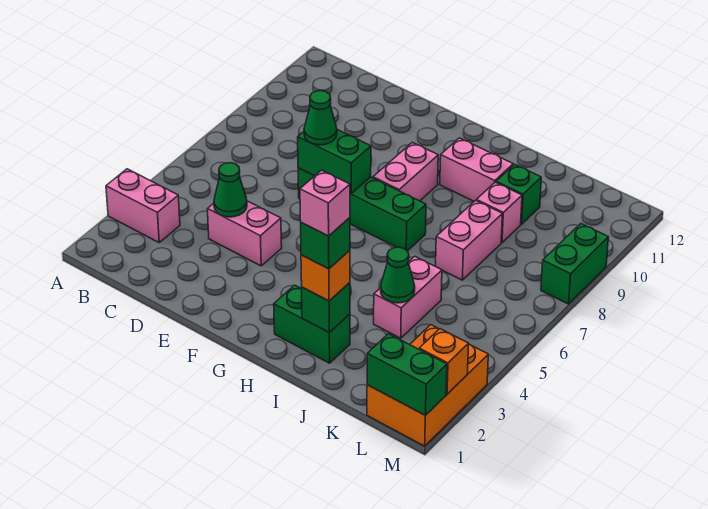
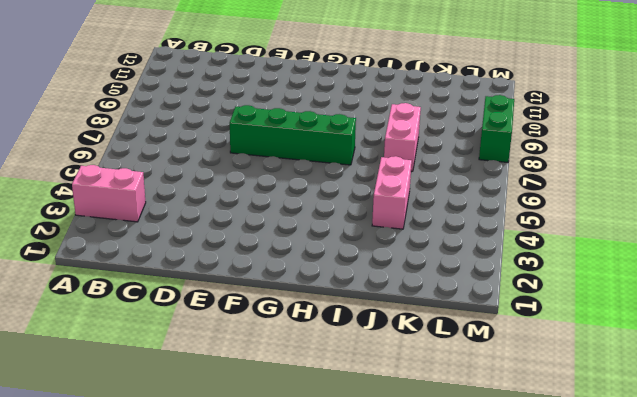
none -> pink 1x2 brick [208,201,282,266]
none -> pink 1x2 brick [373,142,438,201]
none -> green 1x2 brick [274,285,350,363]

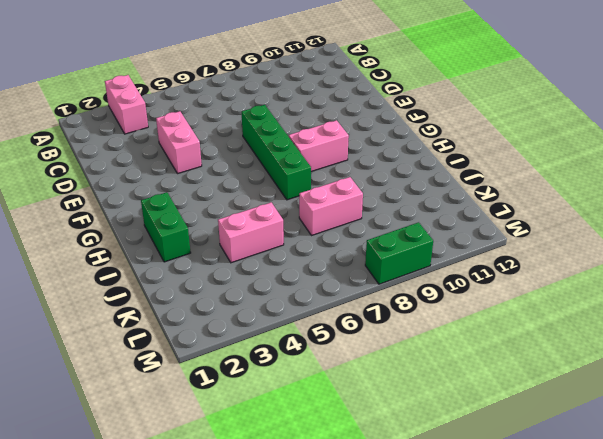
none -> pink 1x2 brick [440,138,513,201]
none -> pink 1x1 brick [476,182,522,243]
none -> green 1x1 brick [496,164,541,224]

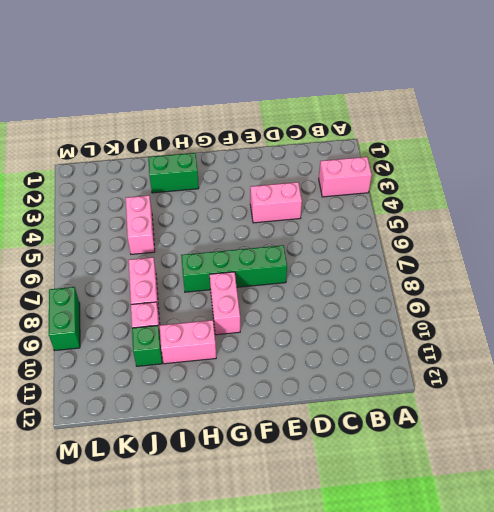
none -> orange 2x3 brick [367,325,488,446]
none -> green 1x1 cone [214,163,247,217]
none -> green 1x2 brick [298,130,371,194]

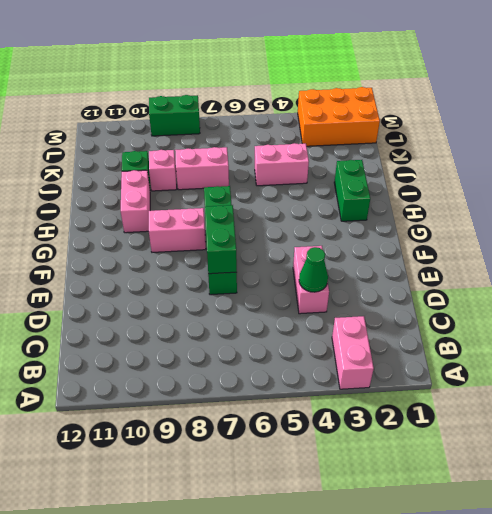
none -> green 1x1 brick [302,283,350,332]
none -> green 1x1 cone [381,247,415,303]
none -> green 1x2 brick [367,334,447,415]

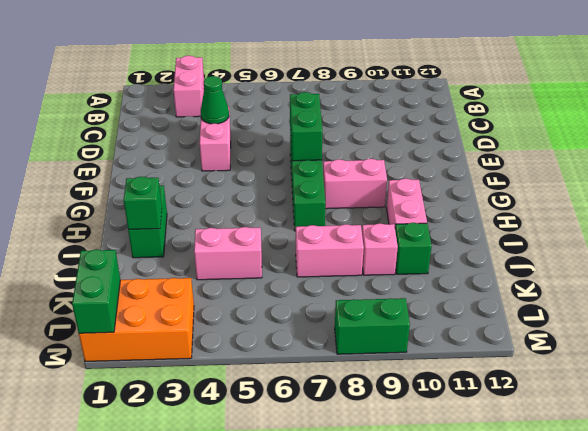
none -> green 1x1 cone [381,247,415,303]
none -> orange 1x1 brick [419,329,469,394]
none -> green 1x1 cone [304,91,337,145]

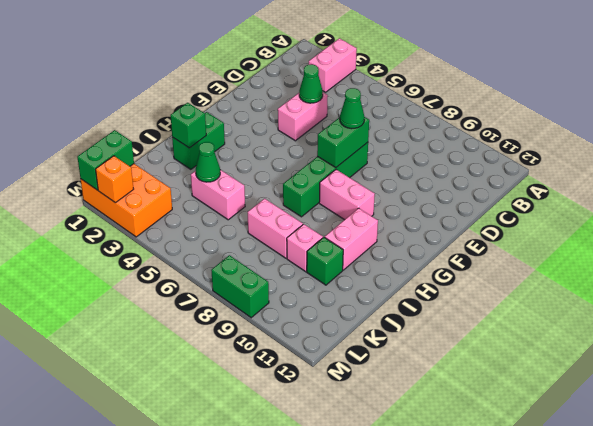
none -> orange 1x1 brick [301,250,350,301]
none -> green 1x1 brick [301,218,350,269]
none -> pink 1x1 brick [300,170,350,236]

